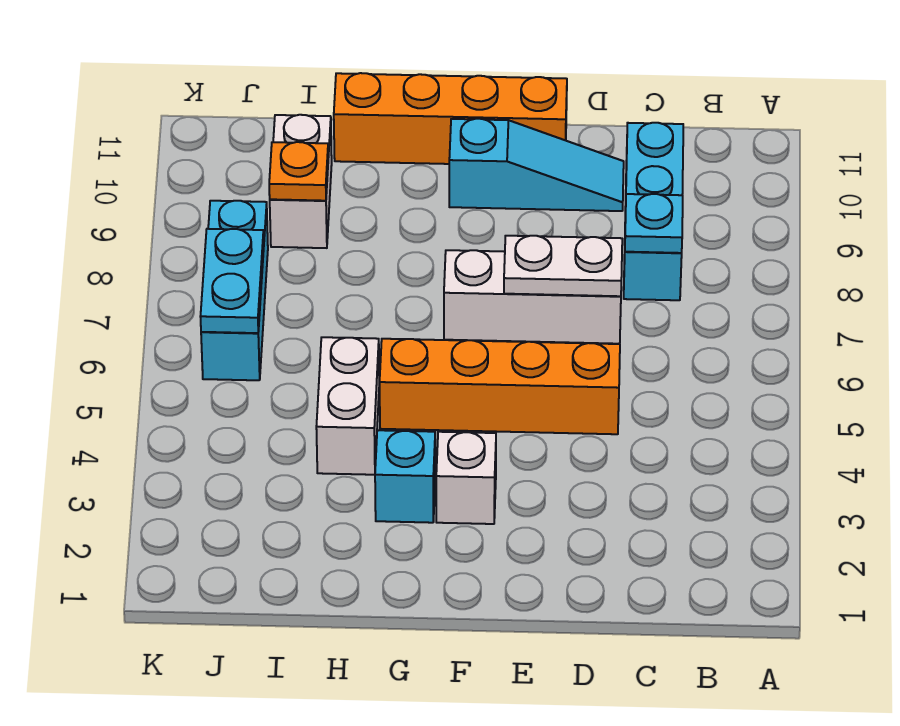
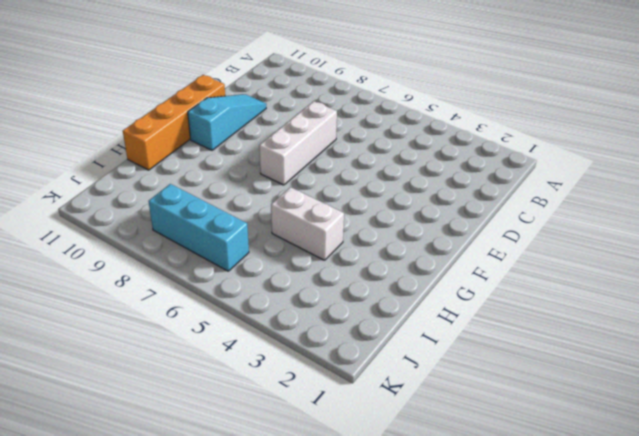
none -> cyan 1x3 brick [624,123,683,300]
none -> orange 1x4 brick [380,339,620,434]
none -> white 1x1 brick [436,432,496,524]

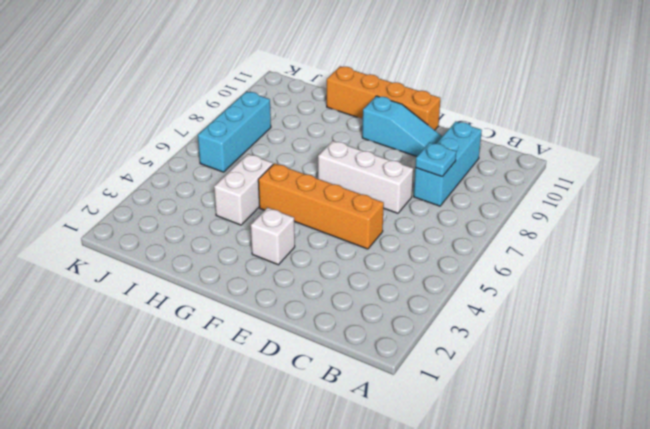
none -> cyan 1x1 brick [375,430,435,523]
none -> white 1x2 brick [270,115,332,248]
none -> white 1x2 plate [504,236,622,296]

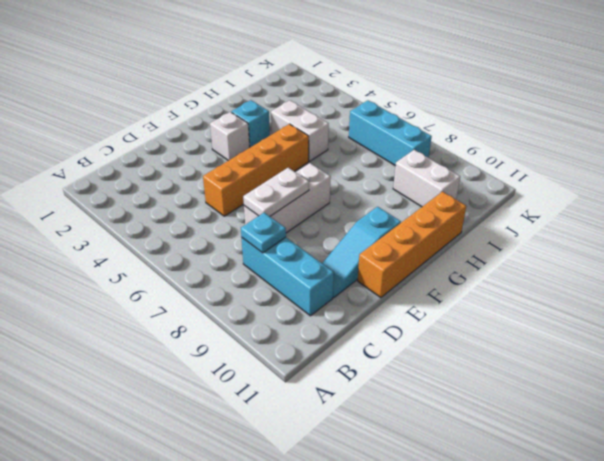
none -> orange 1x1 plate [269,142,328,201]
none -> cyan 1x2 plate [200,229,264,333]

